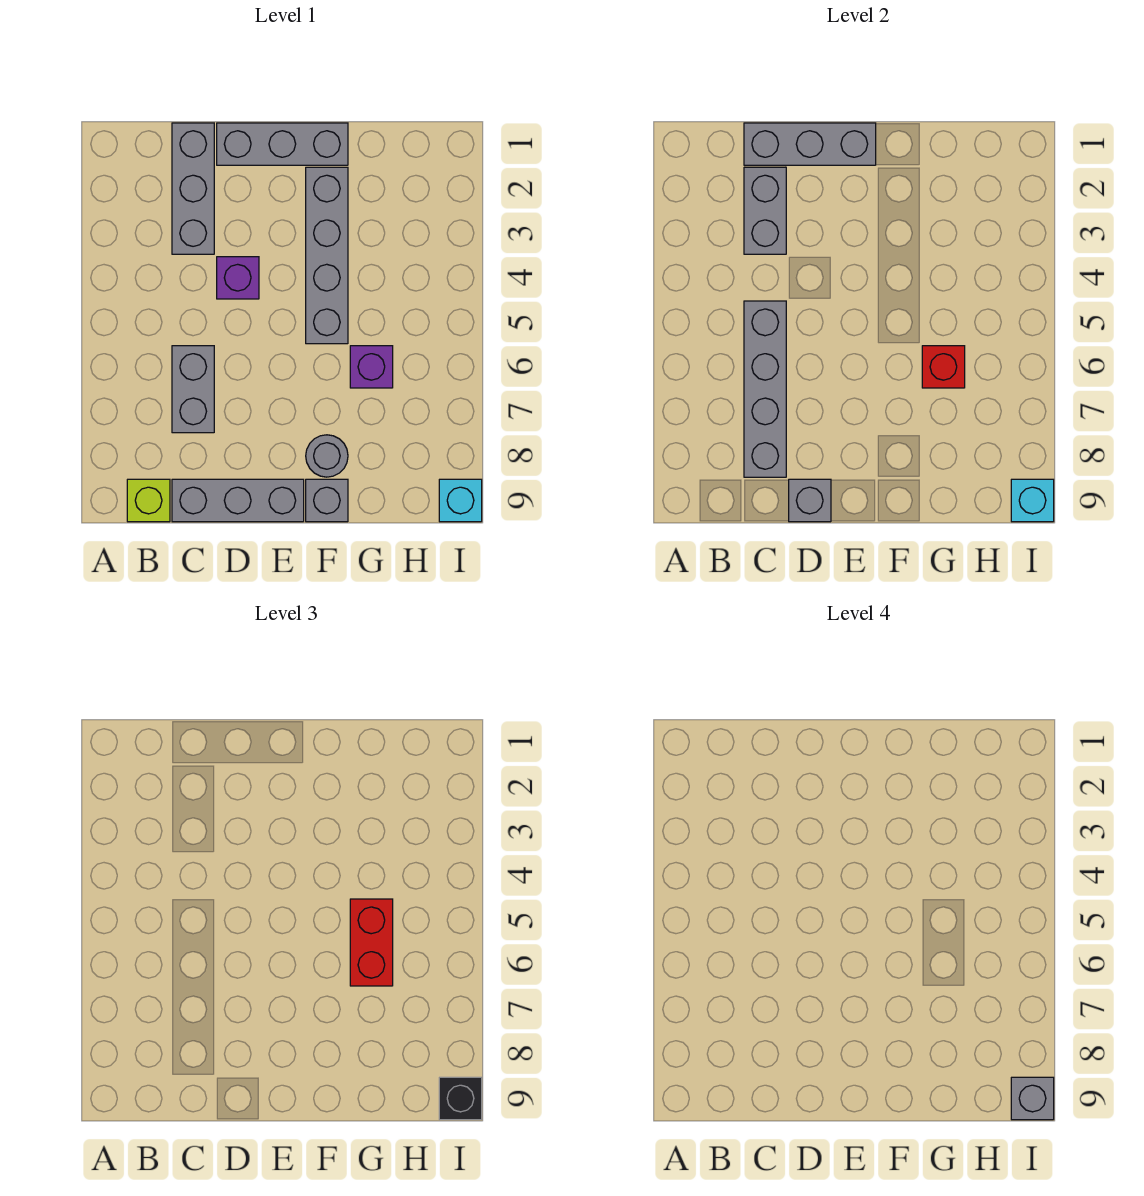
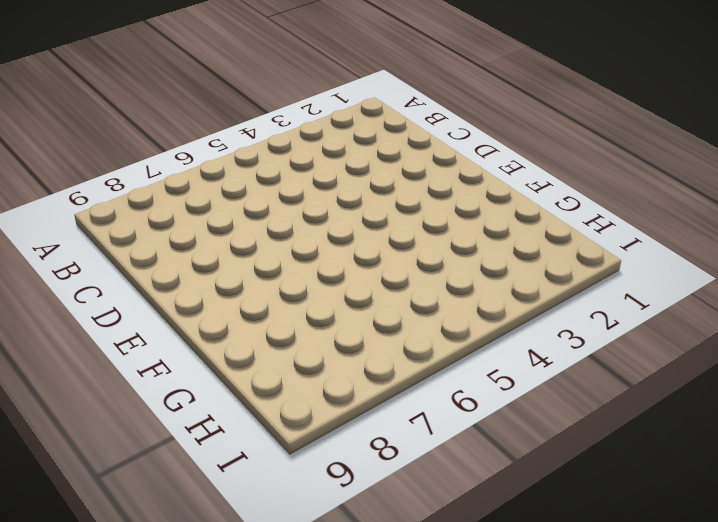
none -> lime 1x1 brick [127,479,170,522]
none -> grey 1x3 brick [172,123,214,254]
none -> grey 1x2 brick [172,346,214,433]

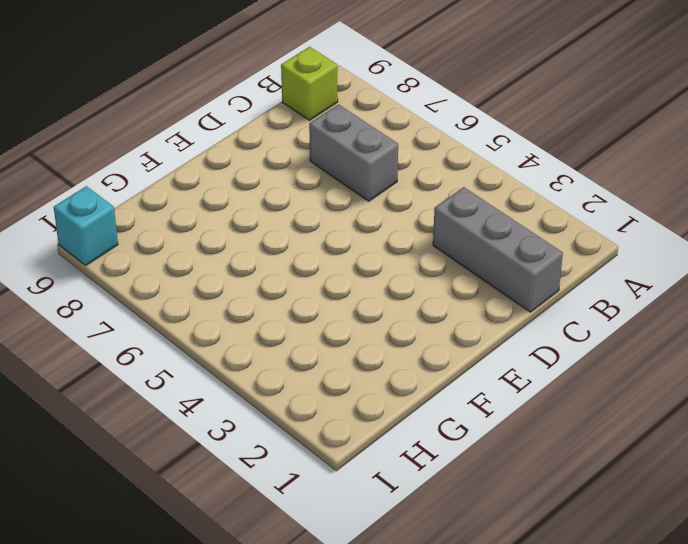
none -> grey 1x3 brick [172,479,304,522]
none -> grey 1x3 brick [217,123,348,165]
none -> purple 1x1 brick [217,257,259,299]

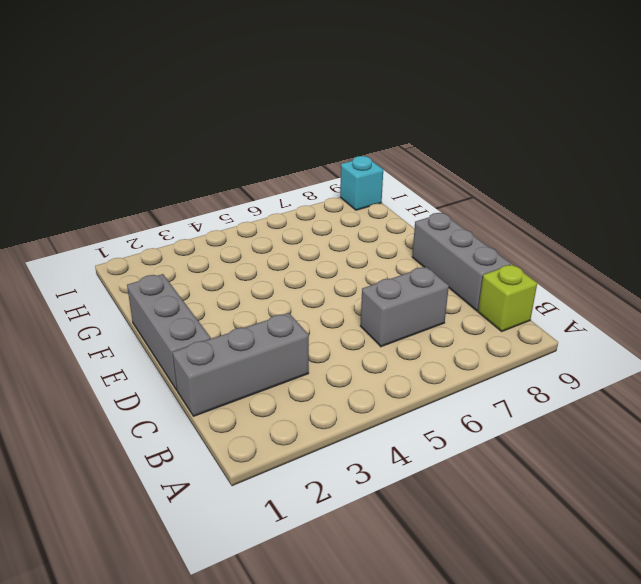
none -> purple 1x1 brick [217,257,259,299]
none -> grey 1x4 brick [306,167,348,344]
none -> grey 1x1 round brick [306,435,348,477]

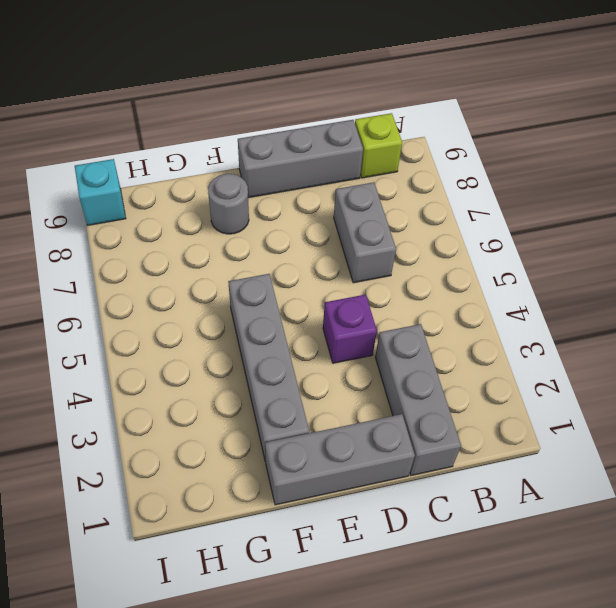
none -> grey 1x1 brick [306,479,348,522]
none -> purple 1x1 brick [350,346,393,388]
none -> grey 1x3 brick [744,123,876,165]

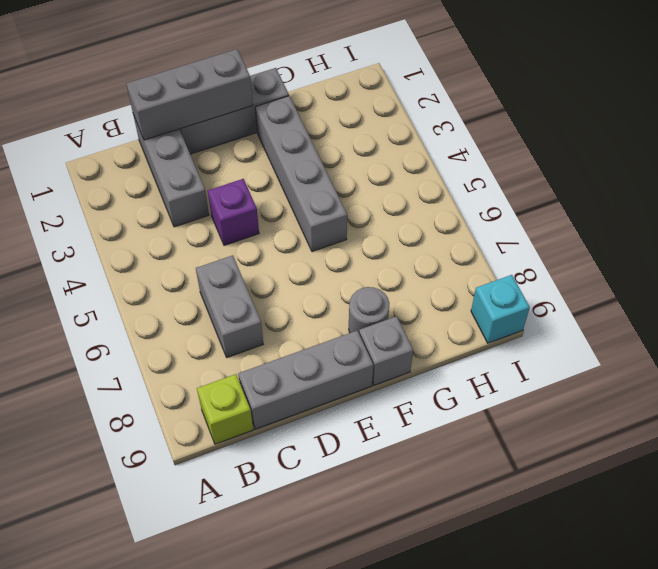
none -> purple 1x1 brick [350,346,393,388]
none -> grey 1x2 brick [744,167,786,254]
none -> grey 1x4 brick [744,301,786,477]

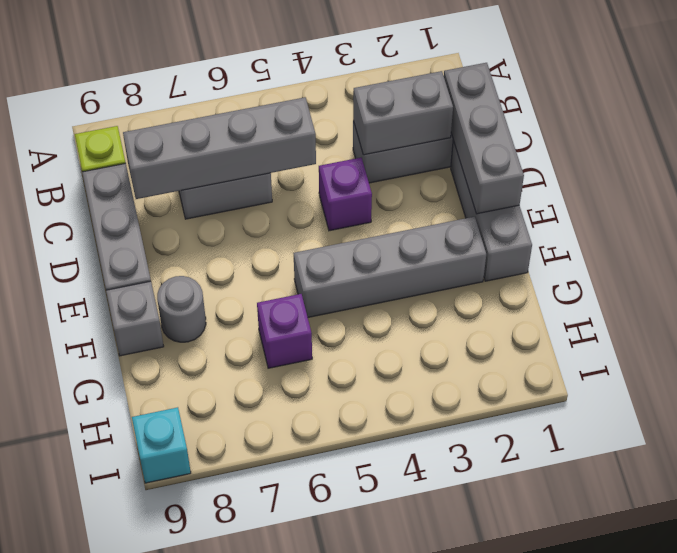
none -> grey 1x1 brick [789,479,831,522]
none -> red 1x1 brick [922,346,965,388]
none -> cyan 1x1 brick [1011,479,1054,522]

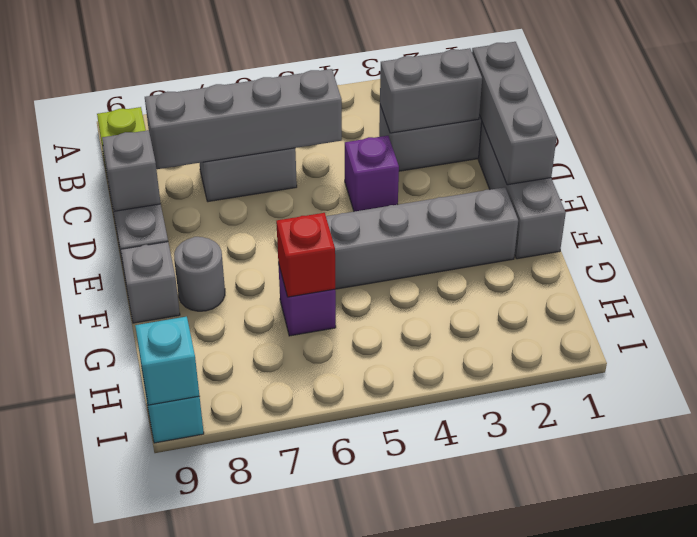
none -> red 1x2 brick [350,899,393,986]
none -> black 1x1 brick [439,1077,482,1120]
none -> grey 1x1 brick [1011,1077,1054,1120]

